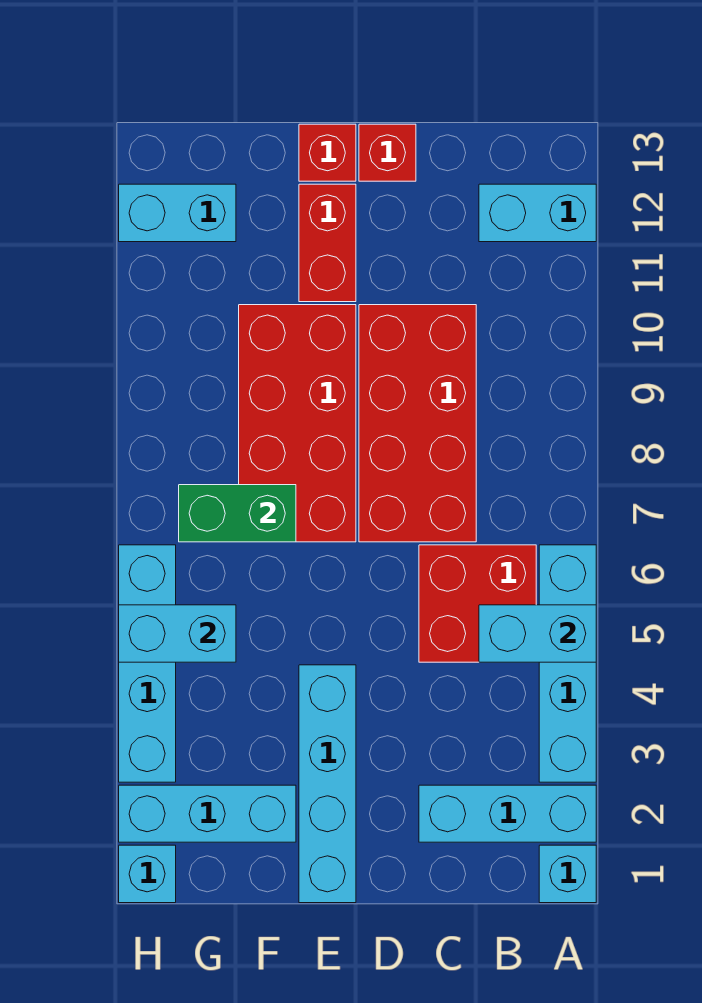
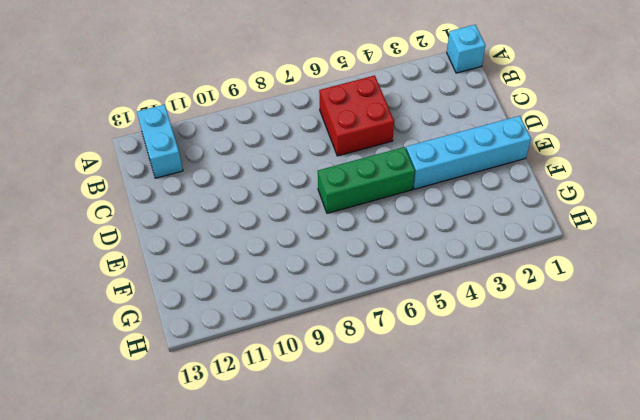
green 1x3 brick [318,147,415,213] -> red 2x4 brick [239,305,356,542]
none -> cyan 1x3 brick [419,785,596,842]
none -> cyan 1x4 brick [539,545,596,782]
none -> red 2x4 brick [359,305,476,542]

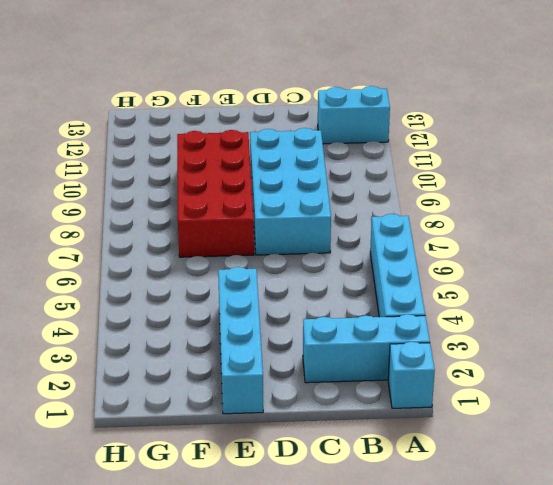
cyan 2x4 brick [250,128,331,255] -> red 2x4 brick [359,305,476,542]
none -> red 2x2 brick [419,545,536,662]
none -> red 1x1 brick [359,124,416,181]
none -> red 1x2 brick [299,184,356,302]

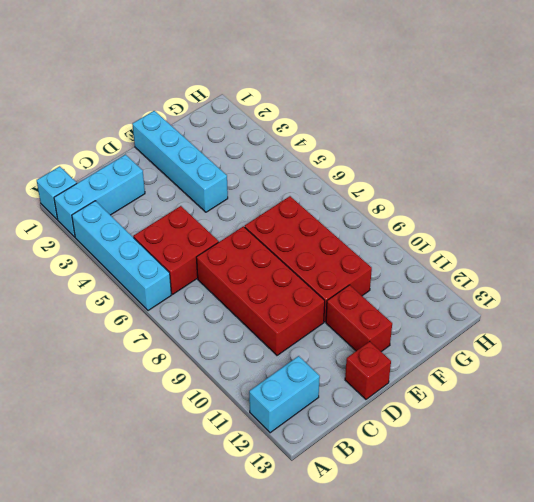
none -> red 1x1 brick [299,124,356,181]
none -> cyan 1x3 brick [119,785,296,842]
none -> cyan 1x2 brick [119,184,236,242]

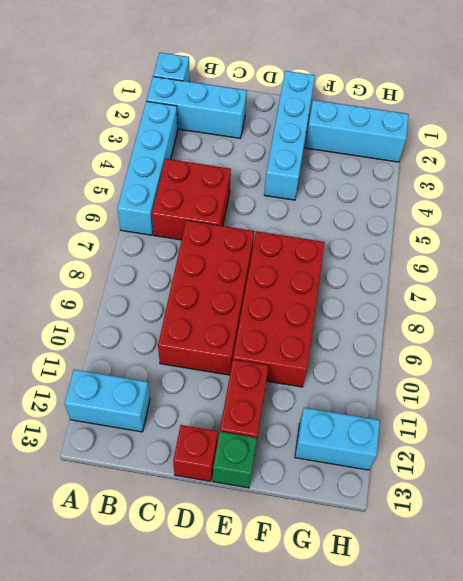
green 1x1 brick [213,432,257,488] -> red 1x1 brick [299,124,356,181]
none -> cyan 1x1 brick [119,845,176,903]
none -> cyan 1x4 brick [119,545,176,782]
none -> cyan 1x2 brick [479,605,596,662]

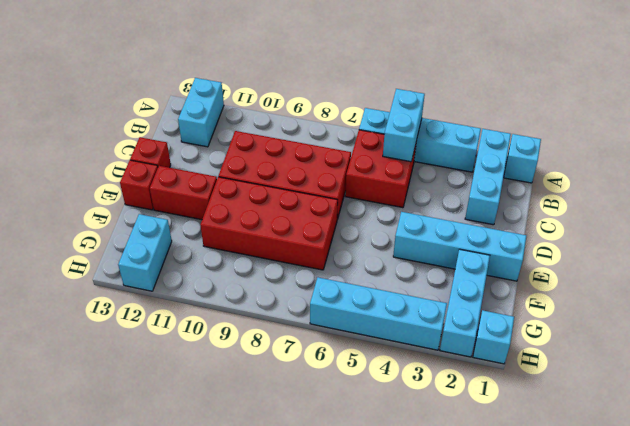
none -> green 1x2 brick [179,485,296,542]
none -> cyan 1x2 brick [119,605,236,662]

